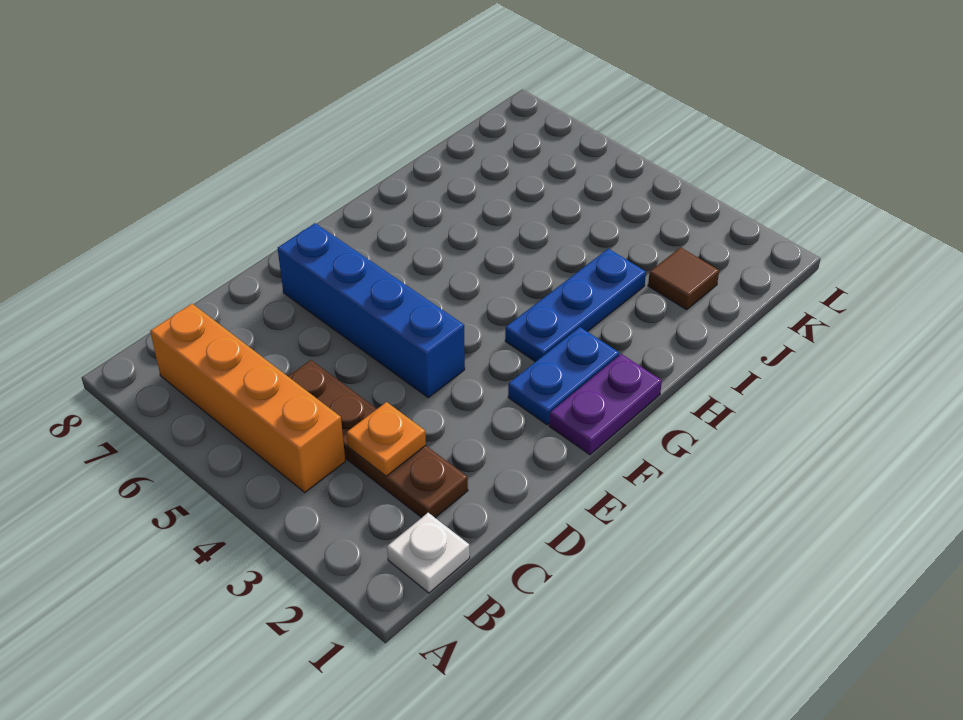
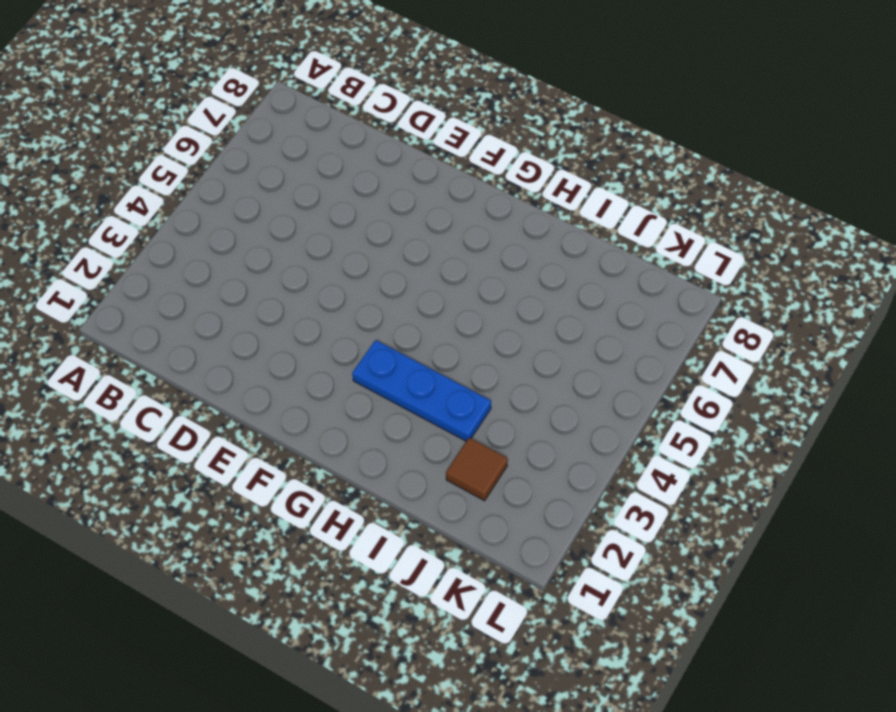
none -> white 1x1 plate [387,513,470,593]
none -> orange 1x4 brick [150,304,345,492]

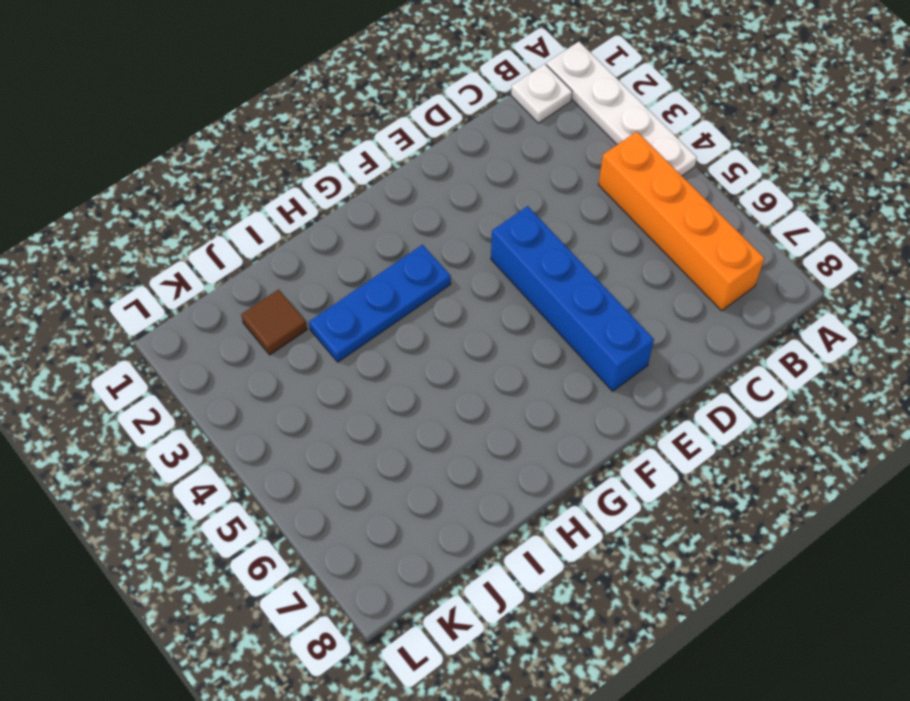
white 1x4 plate [546,42,697,176] -> none
none -> brown 1x4 plate [288,360,468,518]
none -> purple 1x2 plate [549,354,662,455]

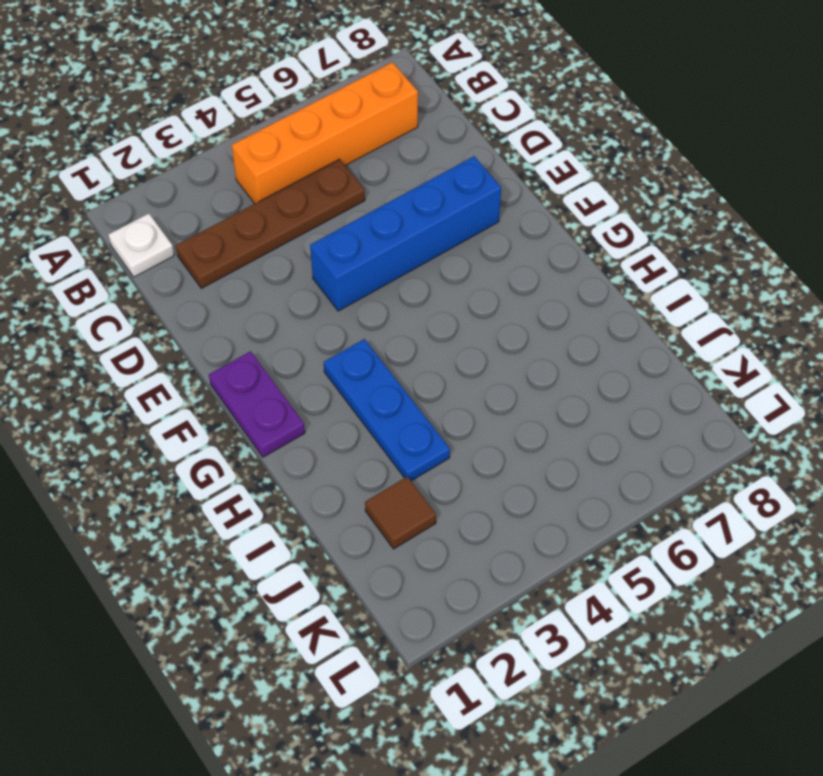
none -> blue 1x2 plate [508,327,619,425]
none -> orange 1x1 plate [347,402,426,476]

